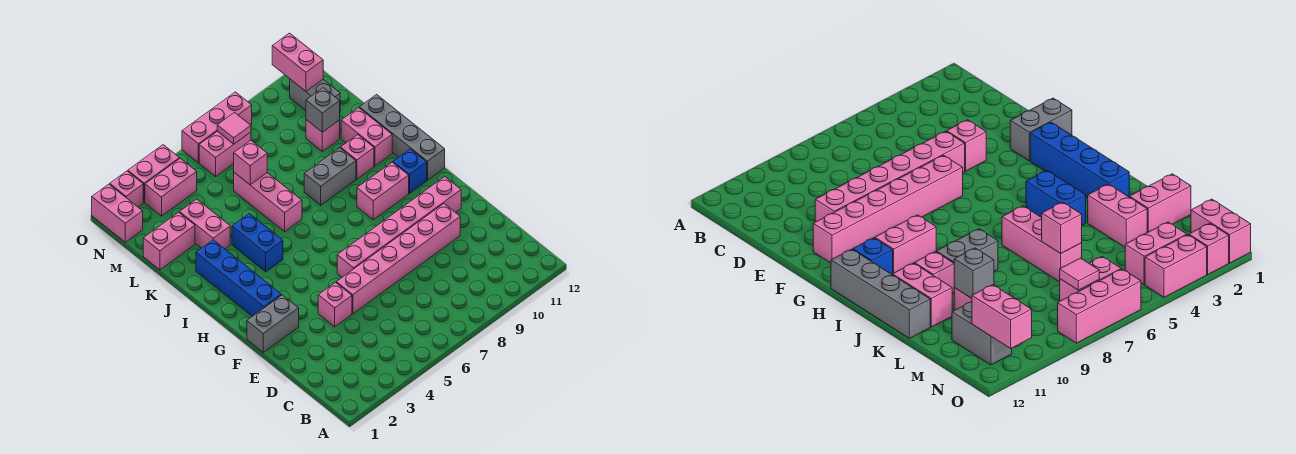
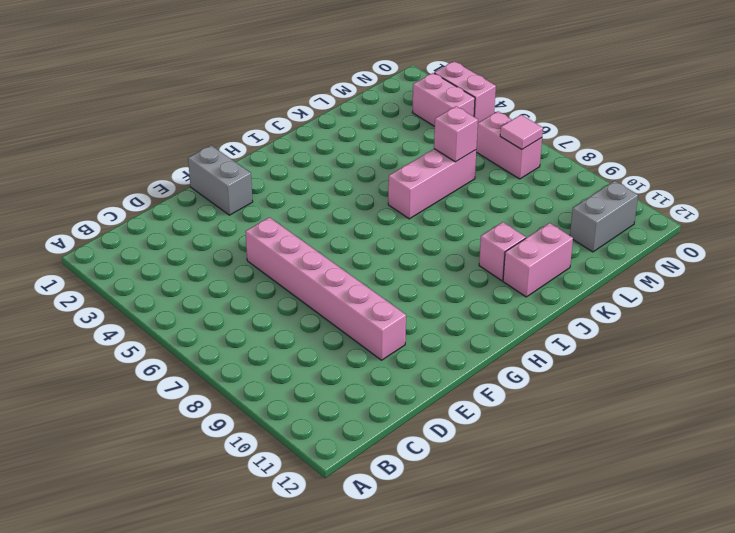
none -> pink 1x1 brick [318,282,352,327]
none -> pink 1x6 brick [337,177,461,277]
none -> blue 1x4 brick [196,240,281,316]

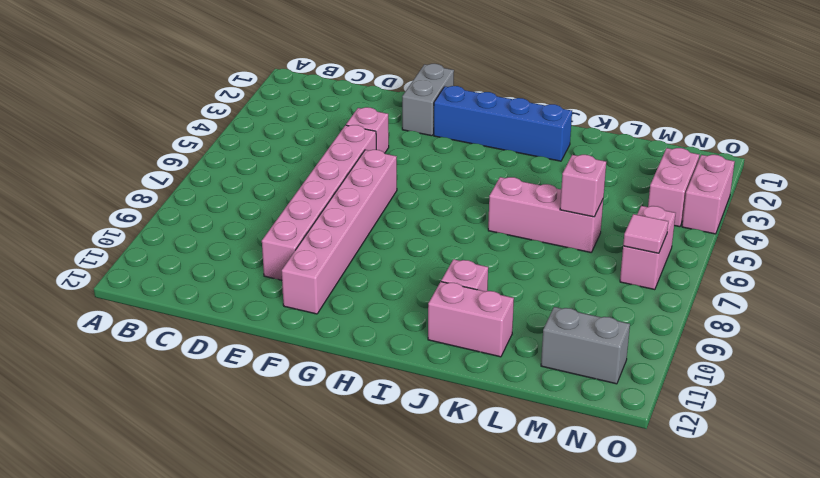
none -> pink 1x2 brick [357,162,409,220]
none -> blue 1x1 brick [393,149,427,193]
none -> grey 1x4 brick [359,95,445,180]

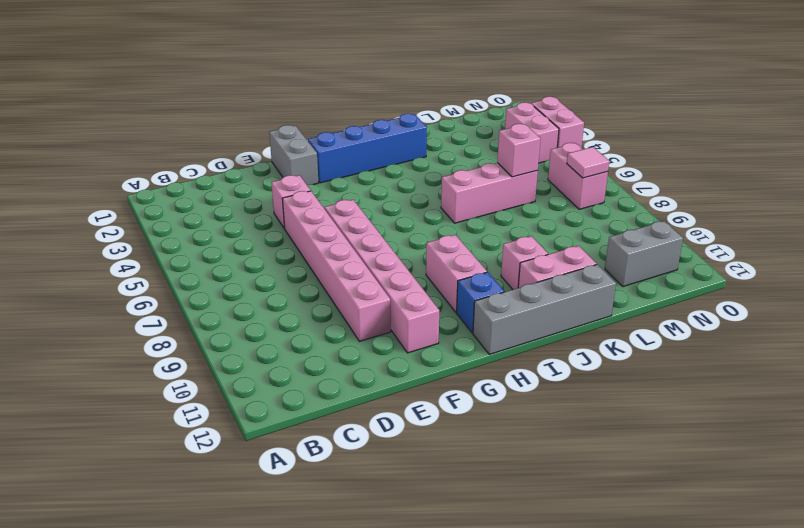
none -> blue 1x2 brick [232,214,283,272]
none -> grey 1x2 brick [304,148,356,205]
none -> pink 1x2 brick [180,199,230,249]

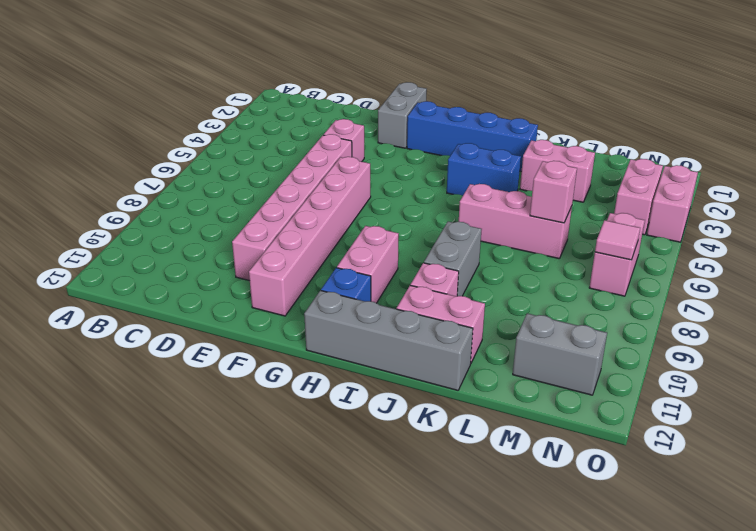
none -> pink 1x2 brick [143,212,195,270]
none -> pink 1x1 brick [306,120,340,151]
none -> pink 1x2 brick [92,184,143,242]

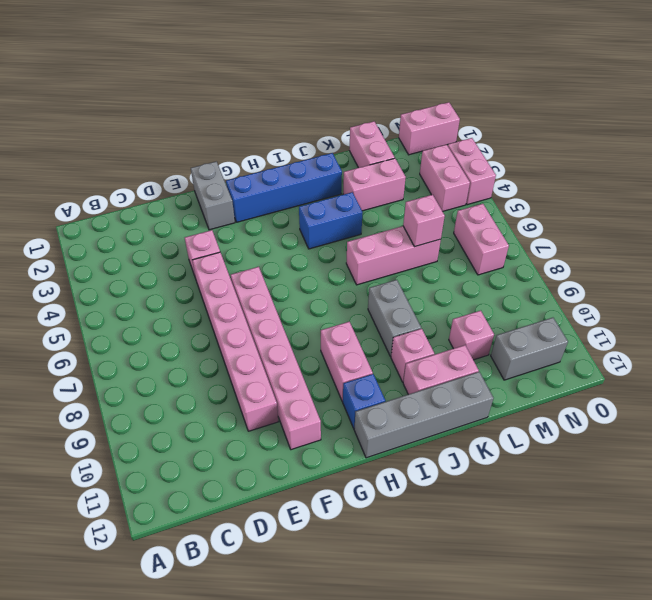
none -> pink 1x1 brick [110,171,143,207]
none -> pink 1x3 brick [182,92,252,163]
none -> grey 1x1 brick [306,88,340,132]

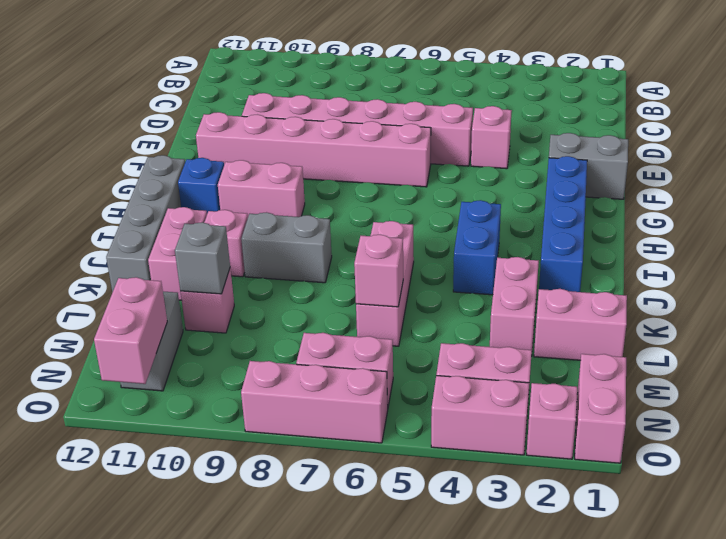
none -> pink 1x1 tile [217,113,251,144]

